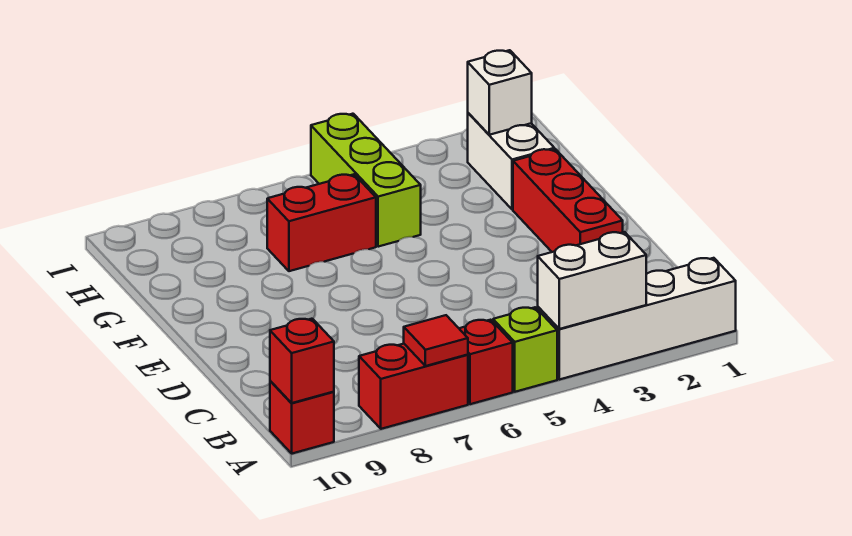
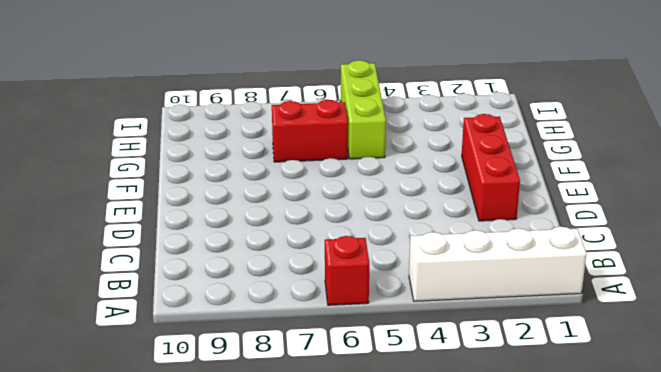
none -> lime 1x1 brick [493,307,557,392]
none -> red 1x2 brick [359,344,468,429]
none -> red 1x1 brick [270,381,334,454]

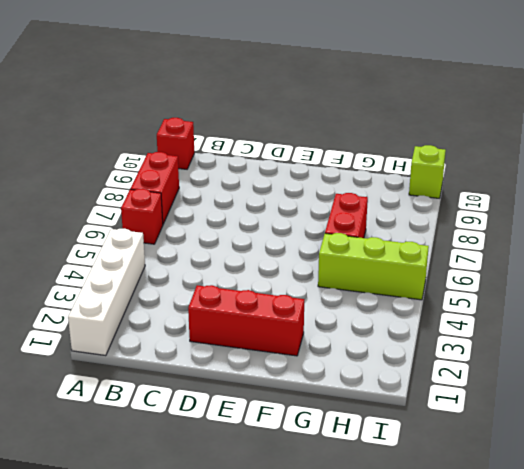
lime 1x1 brick [409,145,446,198] -> lime 1x1 brick moved to [493,307,557,392]
none -> white 1x2 brick [468,113,554,210]
none -> white 1x2 brick [538,232,646,329]
none -> red 1x1 tile [404,315,468,366]

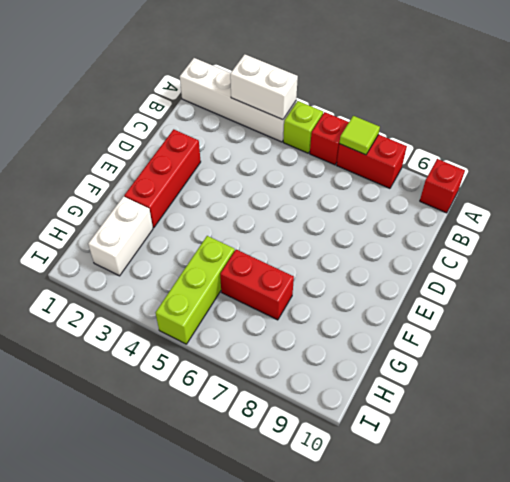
lime 1x1 tile [339,116,380,155] -> red 1x1 tile [404,315,468,366]
none -> red 1x1 brick [270,319,334,403]
none -> white 1x1 brick [468,50,532,135]

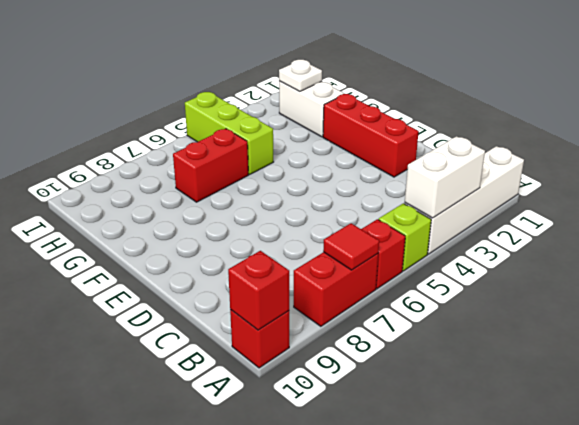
white 1x1 plate [279,60,322,92] -> white 1x1 brick [468,50,532,135]

